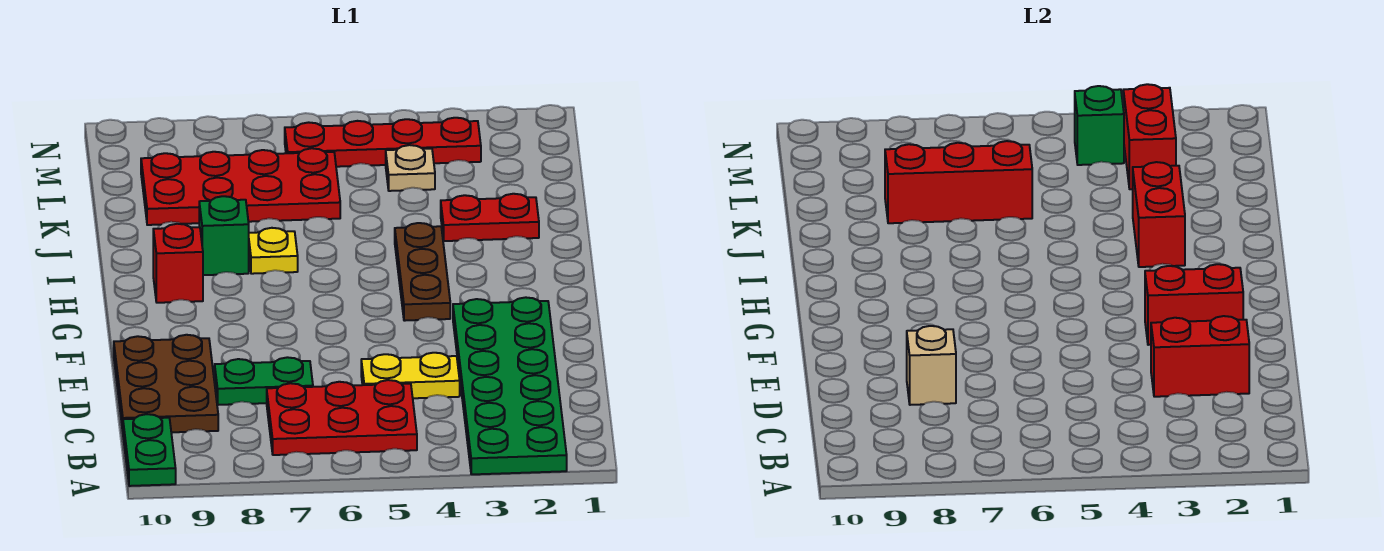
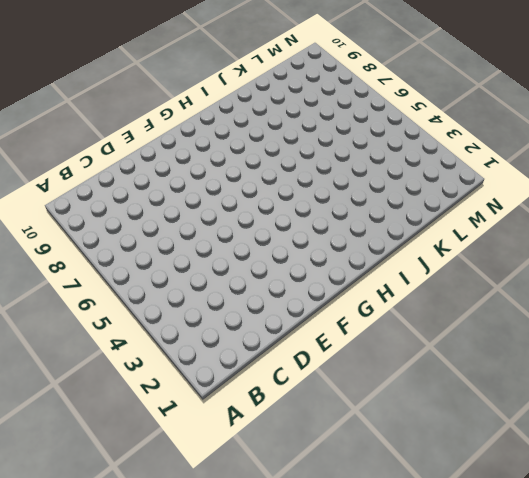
none -> green 2x6 plate [453,297,567,474]
none -> green 1x2 plate [123,414,176,486]
none -> red 2x3 plate [267,380,417,455]

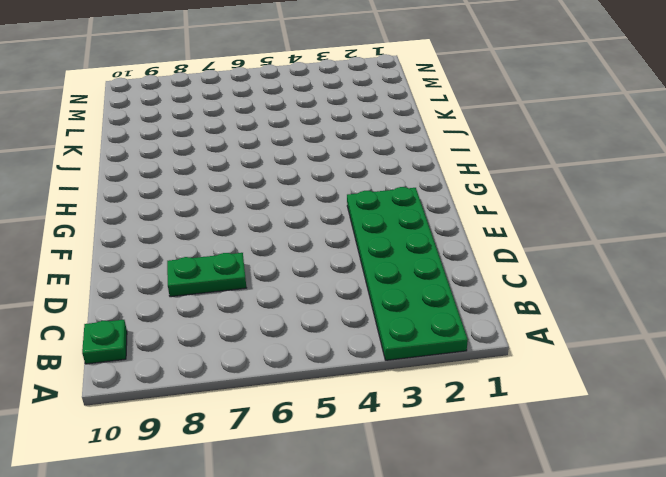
green 1x1 plate [82,320,127,364] -> green 1x2 plate [123,414,176,486]
none -> red 2x3 plate [267,380,417,455]
none -> brown 2x3 plate [114,335,218,432]
none -> yellow 1x2 plate [361,353,460,398]

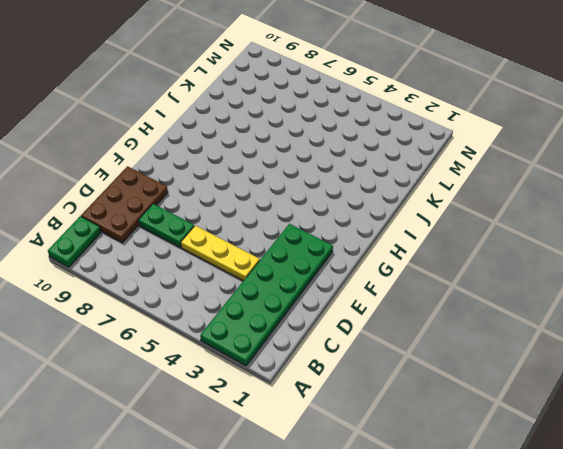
yellow 1x3 plate [181,226,260,281] -> yellow 1x2 plate [361,353,460,398]
none -> red 2x3 plate [267,380,417,455]
none -> brown 1x3 plate [395,223,450,321]
none -> red 1x1 brick [153,224,203,303]

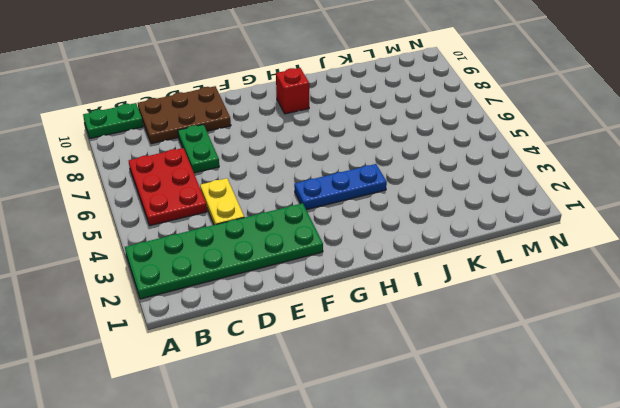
blue 1x3 plate [294,164,387,210] -> brown 1x3 plate [395,223,450,321]
none -> yellow 1x1 plate [249,228,298,274]
none -> green 1x1 brick [199,196,249,275]
none -> red 1x2 plate [441,194,539,241]

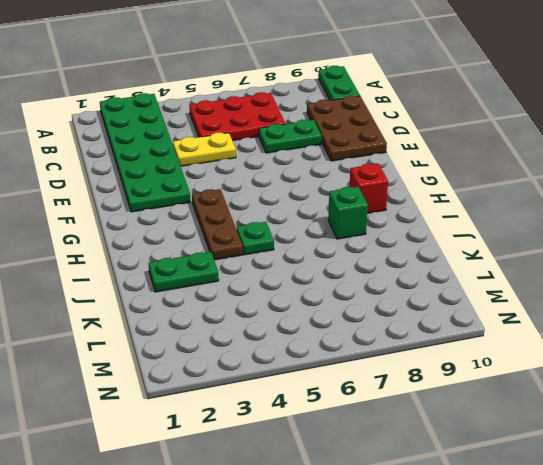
green 1x1 plate [237,222,274,255] -> none
green 1x2 plate [149,252,219,292] -> red 1x2 plate [441,194,539,241]
none -> yellow 1x1 plate [249,228,298,274]
none -> red 2x4 plate [141,148,340,225]
none -> tan 1x1 plate [386,145,435,191]

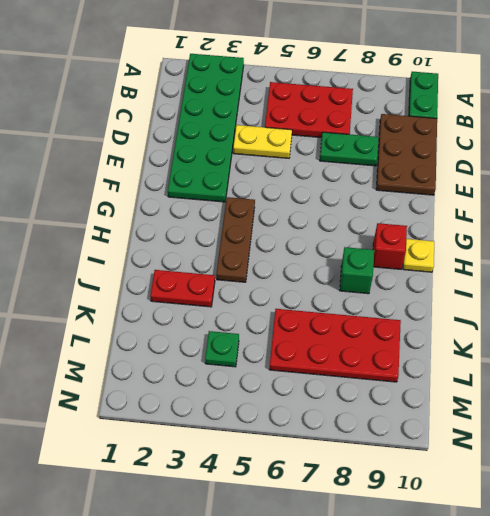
yellow 1x1 plate [403,239,434,272] -> yellow 1x1 plate moved to [249,228,298,274]
green 1x1 plate [205,331,239,367] -> tan 1x1 plate [386,145,435,191]
none -> red 1x4 plate [285,118,481,167]
none -> red 1x2 brick [1151,316,1249,397]
none -> tan 1x1 brick [907,326,956,405]

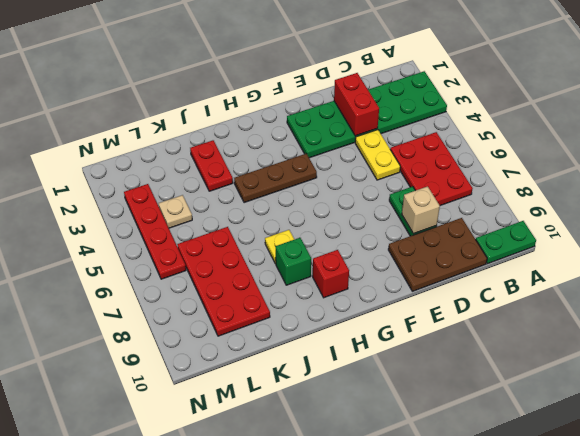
none -> red 1x2 brick [1145,264,1243,345]
none -> red 1x2 brick [1133,162,1185,267]
none -> red 1x3 brick [885,141,1032,223]

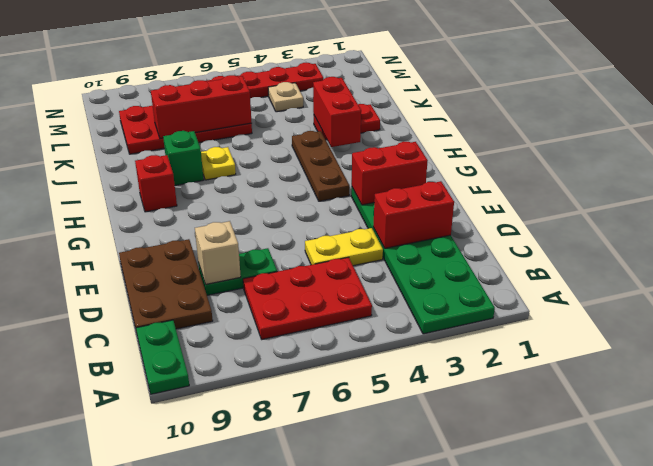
none -> red 1x2 brick [1123,84,1176,189]
none -> green 1x1 brick [1075,86,1124,165]

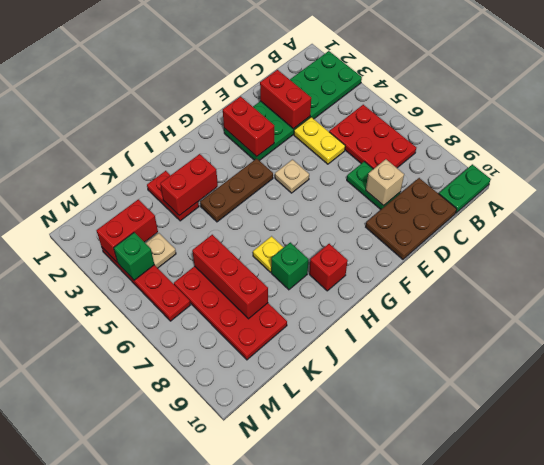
tan 1x1 plate [275,160,309,193] -> none

